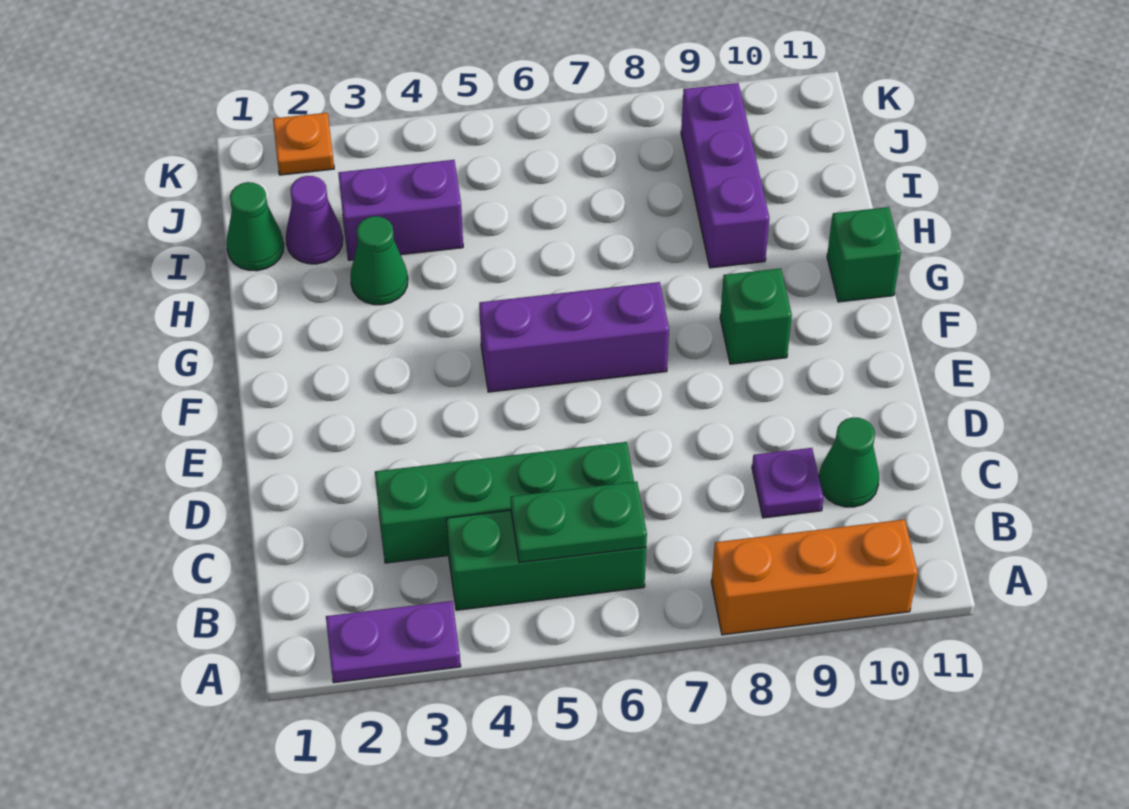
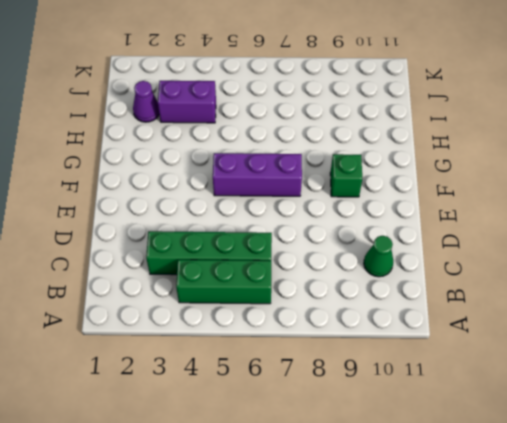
none -> purple 1x2 plate [326,601,461,683]
none -> orange 1x3 brick [711,519,918,635]
none -> purple 1x1 plate [752,448,824,518]

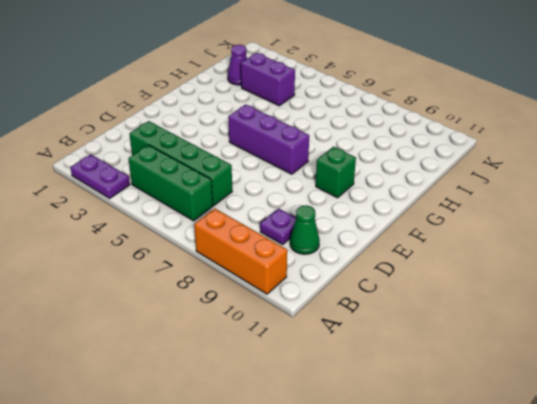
none -> green 1x1 brick [827,207,901,302]
none -> green 1x1 cone [351,216,408,305]
none -> purple 1x3 brick [681,83,770,268]

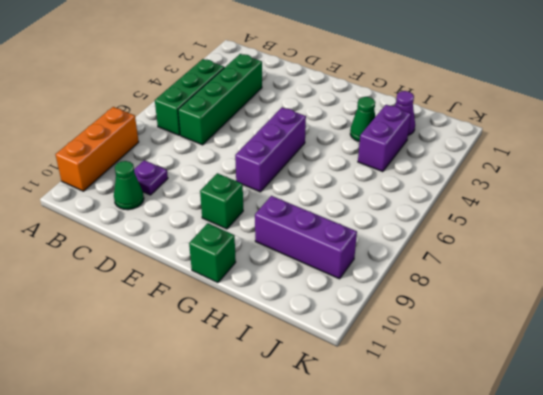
none -> purple 1x2 plate [326,601,461,683]
none -> green 1x1 cone [226,182,284,271]
none -> orange 1x1 plate [273,113,334,175]

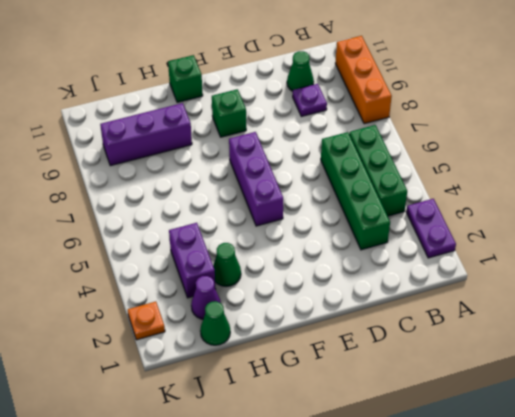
none -> green 1x2 plate [511,481,647,563]

